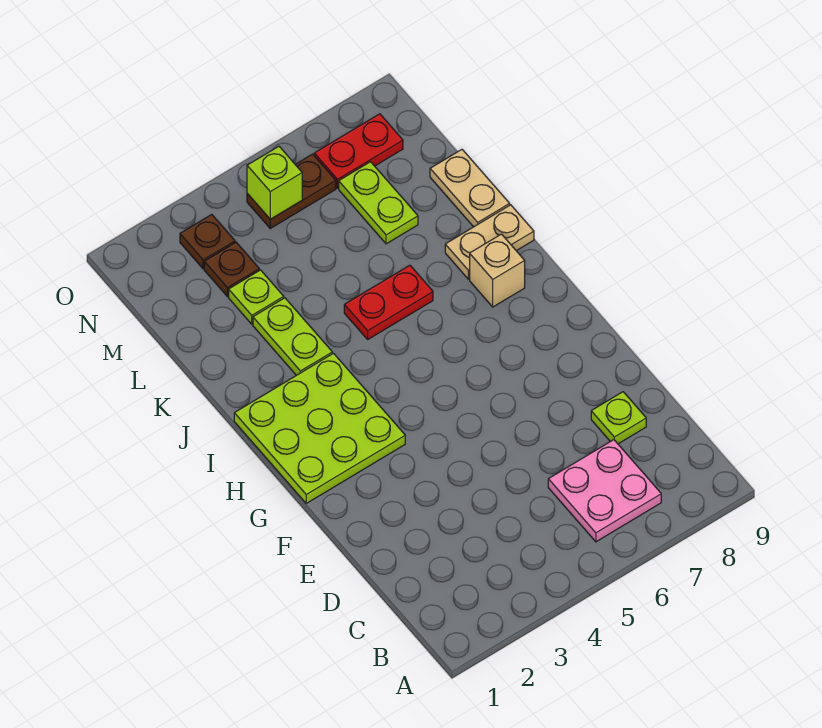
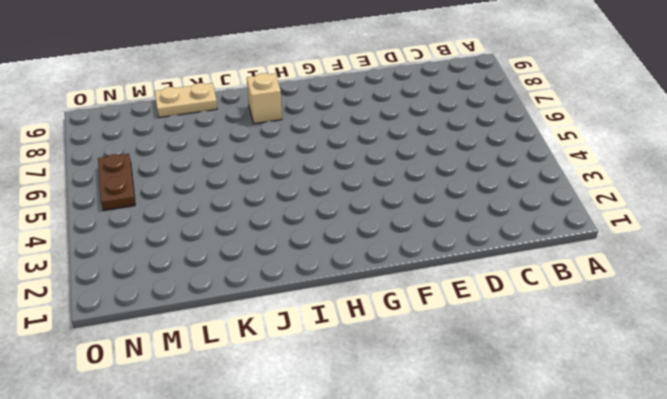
none -> pink 2x2 plate [548,440,661,542]
none -> lime 1x1 plate [591,392,646,444]
none -> lime 3x3 plate [234,353,405,503]

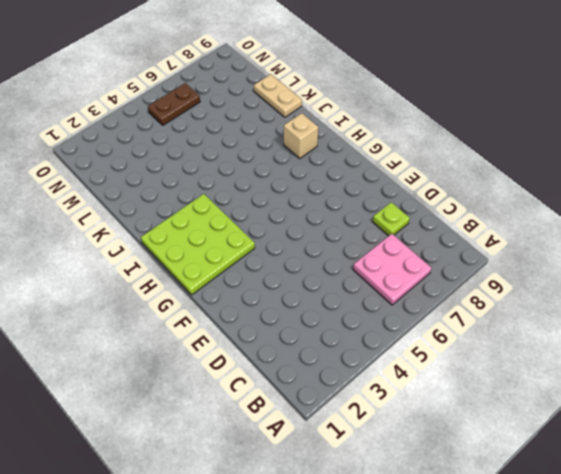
none -> lime 1x2 plate [253,298,332,375]
none -> red 1x2 plate [344,265,433,339]
none -> tan 1x2 plate [445,205,534,279]

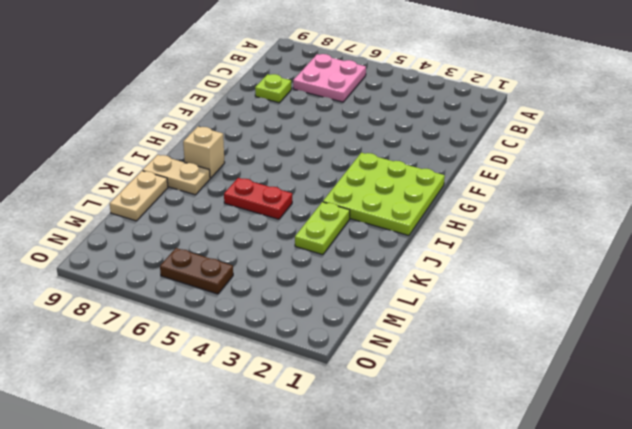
none -> lime 1x1 plate [229,270,284,324]
none -> lime 1x2 plate [339,162,418,244]
none -> brown 1x1 plate [204,242,259,297]

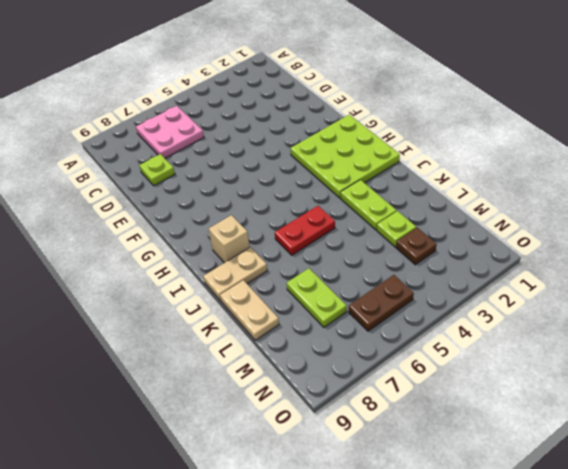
none -> brown 1x1 plate [180,215,235,269]
none -> red 1x2 plate [314,114,403,188]
none -> lime 1x1 brick [247,146,302,219]

